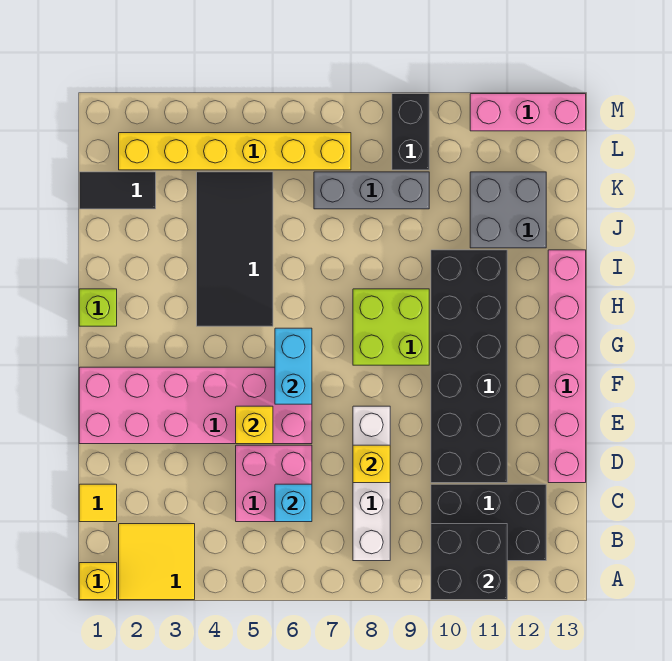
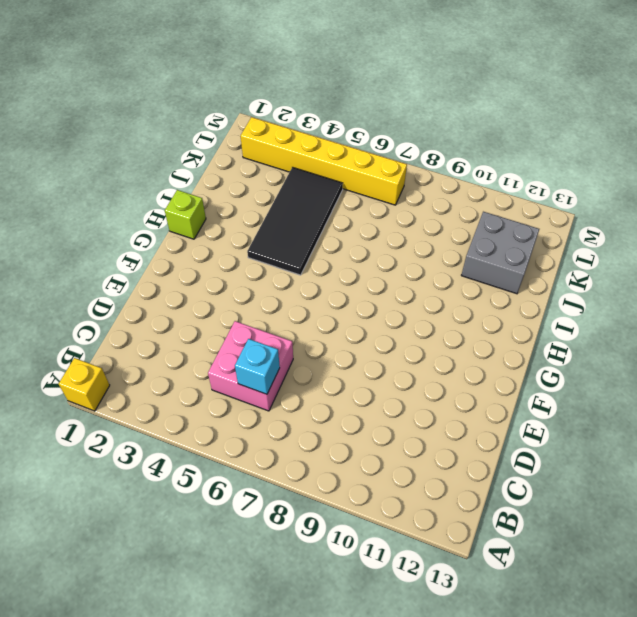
none -> yellow 2x2 tile [119,524,195,600]
none -> white 1x4 brick [353,406,390,561]
none -> black 2x3 brick [431,484,546,561]

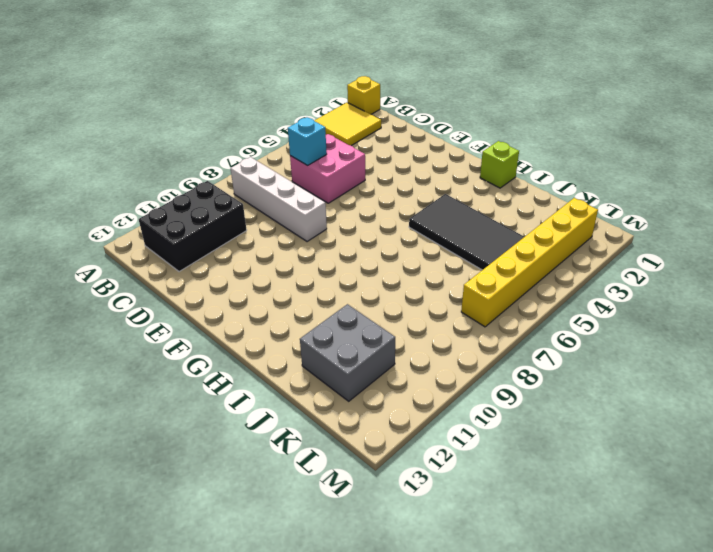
none -> yellow 1x1 tile [79,484,117,522]
none -> black 2x6 brick [431,250,507,483]
none -> pink 1x6 brick [548,250,586,483]

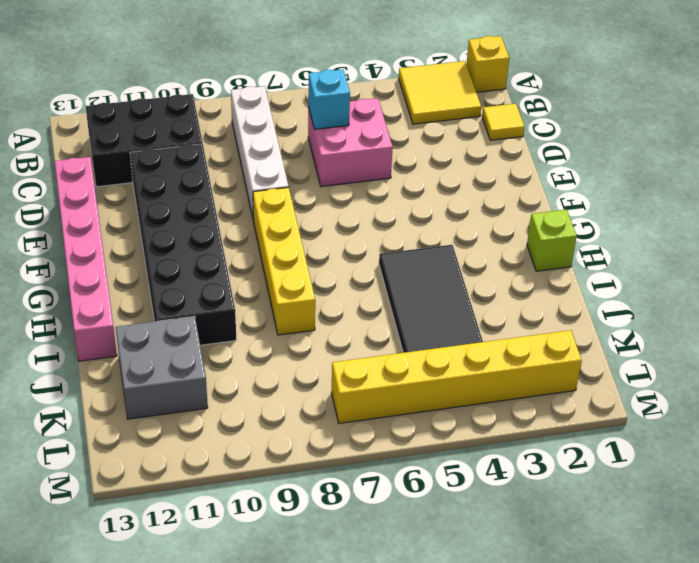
yellow 1x4 brick [253,187,315,335] -> lime 2x2 brick [353,289,429,365]
none -> pink 2x6 brick [79,367,312,444]
none -> black 1x2 tile [79,172,156,209]
none -> grey 1x3 brick [314,172,429,209]

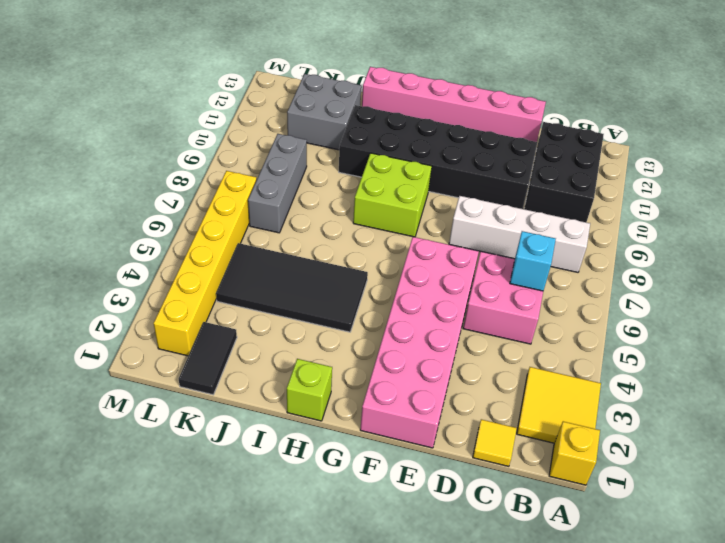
none -> black 1x2 brick [392,94,429,170]
none -> pink 1x3 brick [470,94,586,131]
none -> black 2x2 brick [431,524,507,600]

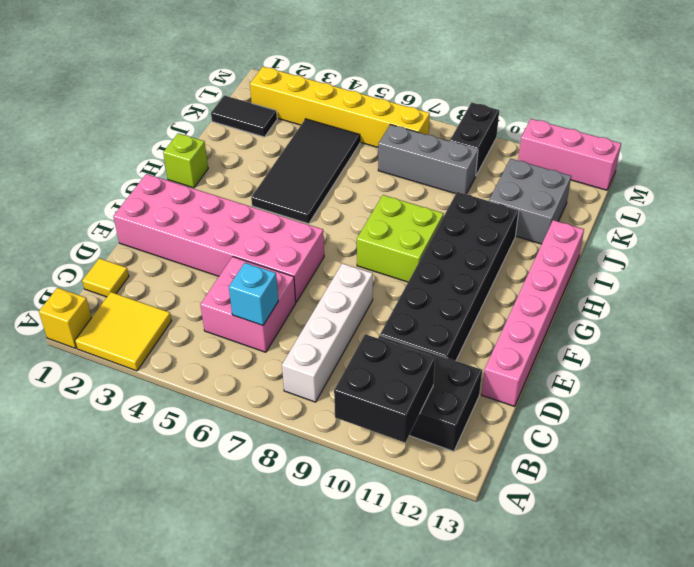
none -> yellow 1x1 brick [353,445,390,483]
none -> yellow 1x1 brick [236,406,273,444]
none -> cyan 1x2 brick [275,328,312,404]

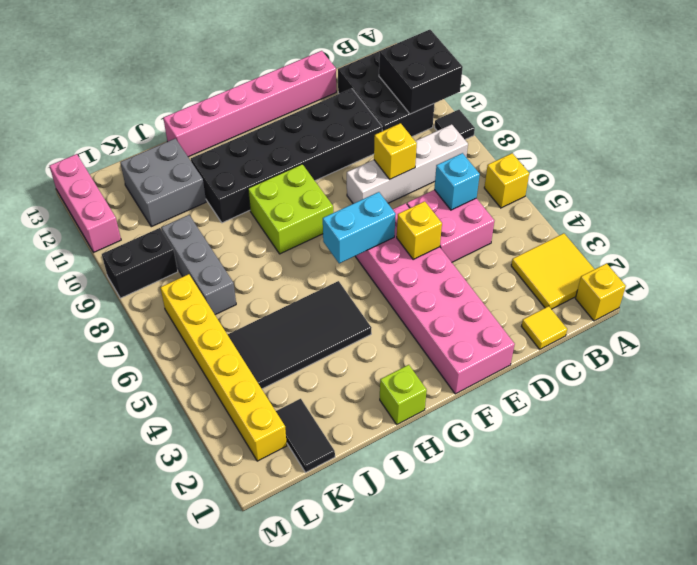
yellow 1x1 brick [484,153,529,208] -> none
black 1x1 tile [435,110,475,139] -> none

